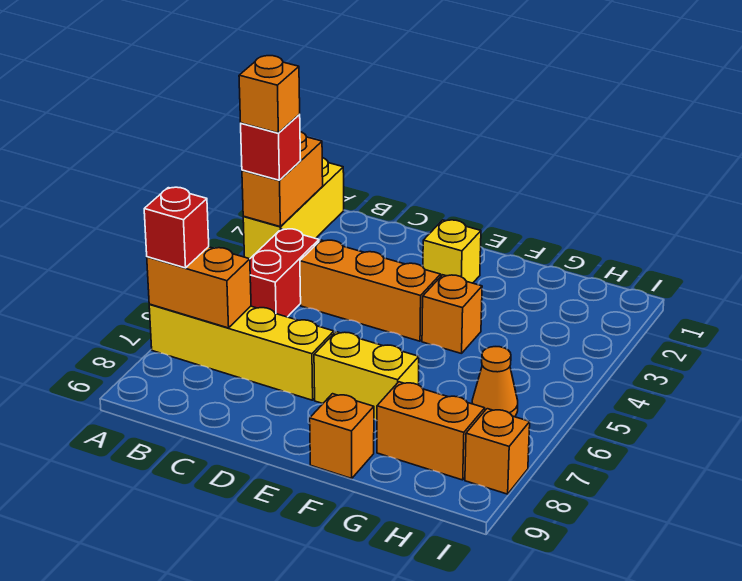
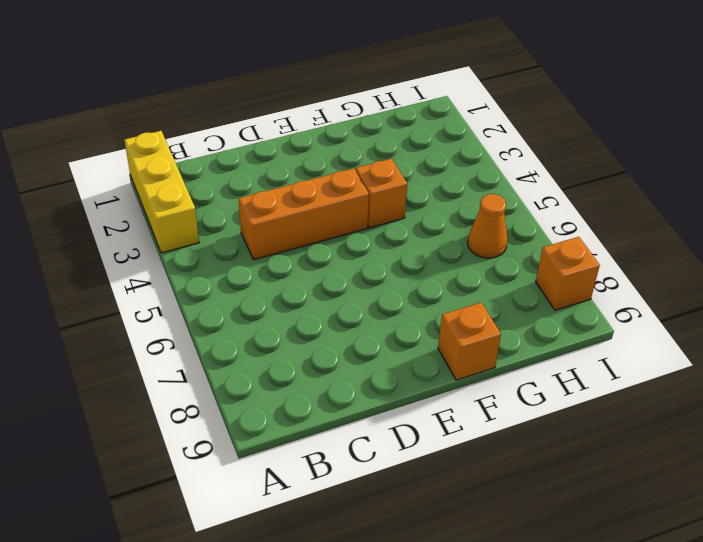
none -> yellow 1x4 brick [149,304,334,400]
none -> red 1x2 brick [250,229,319,317]
none -> yellow 1x1 brick [423,220,481,283]

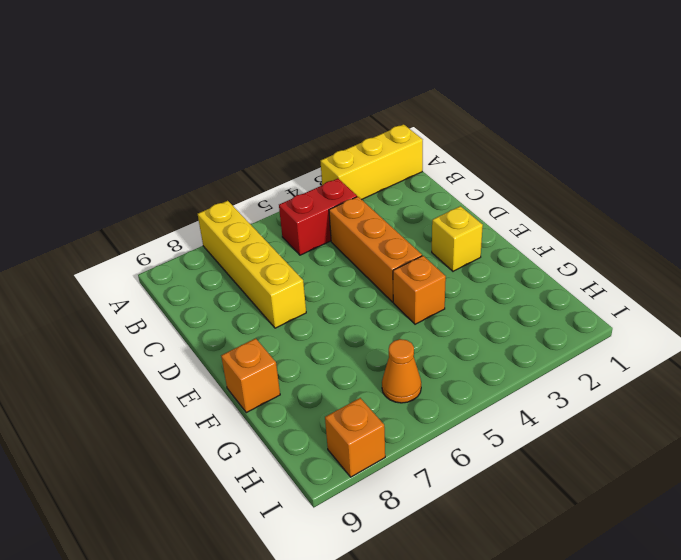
none -> yellow 1x2 brick [314,332,419,420]
none -> orange 1x2 brick [377,382,485,480]
none -> orange 1x2 brick [242,132,323,226]

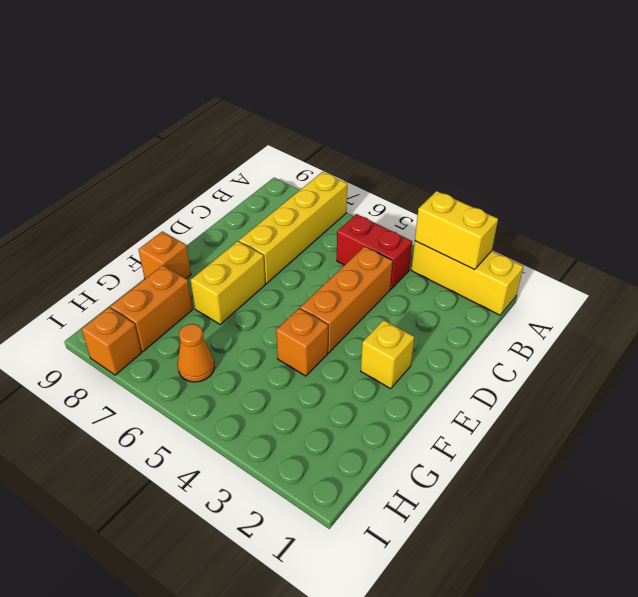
yellow 1x2 brick [415,191,498,270] -> orange 1x2 brick [242,132,323,226]
none -> orange 1x2 brick [147,247,251,328]
none -> red 1x1 brick [241,115,301,180]
none -> red 1x1 brick [144,187,209,268]

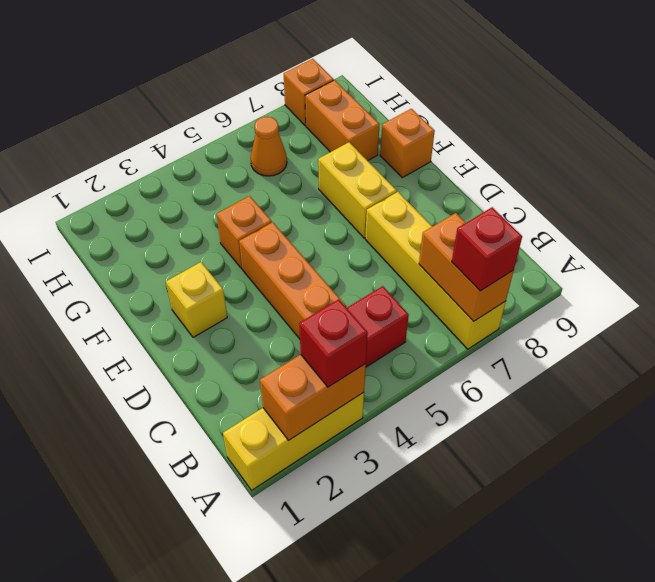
none -> orange 1x1 brick [239,56,300,133]

